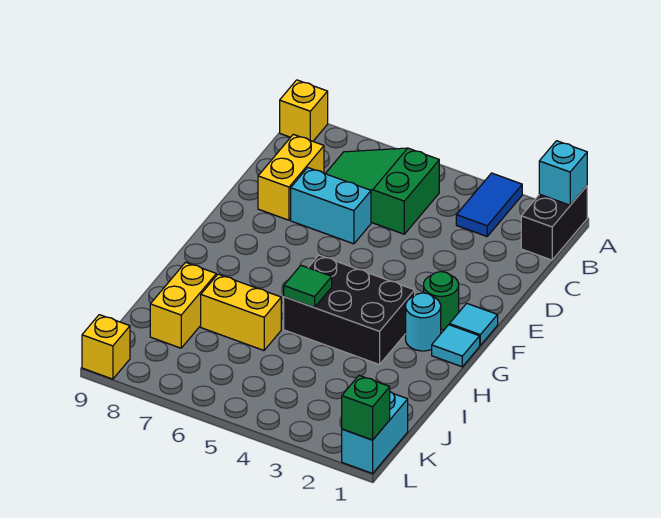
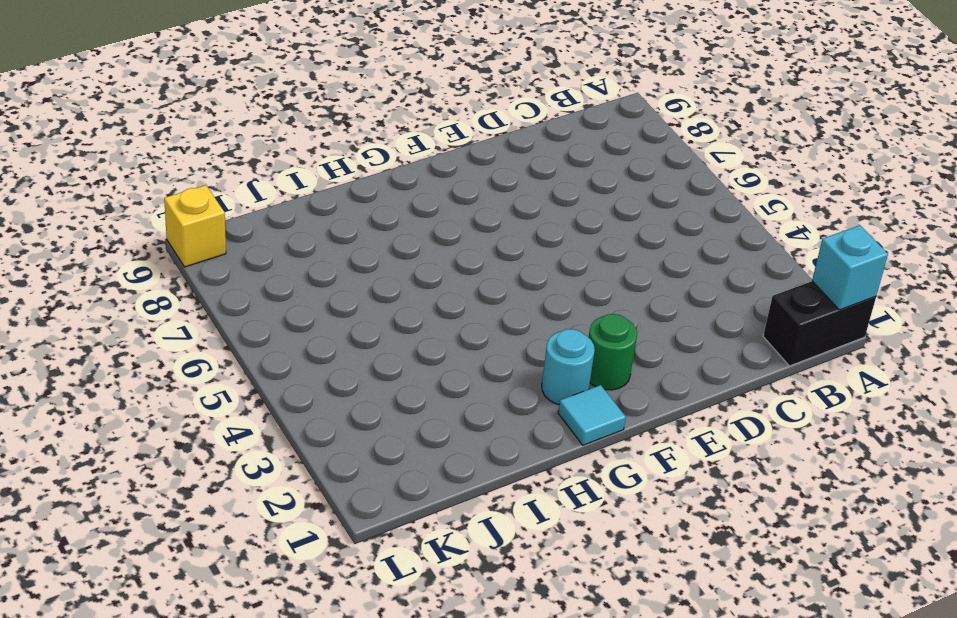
none -> blue 1x2 tile [456,173,522,236]
none -> yellow 1x1 brick [280,80,328,141]
none -> green 2x3 slope [325,148,439,234]

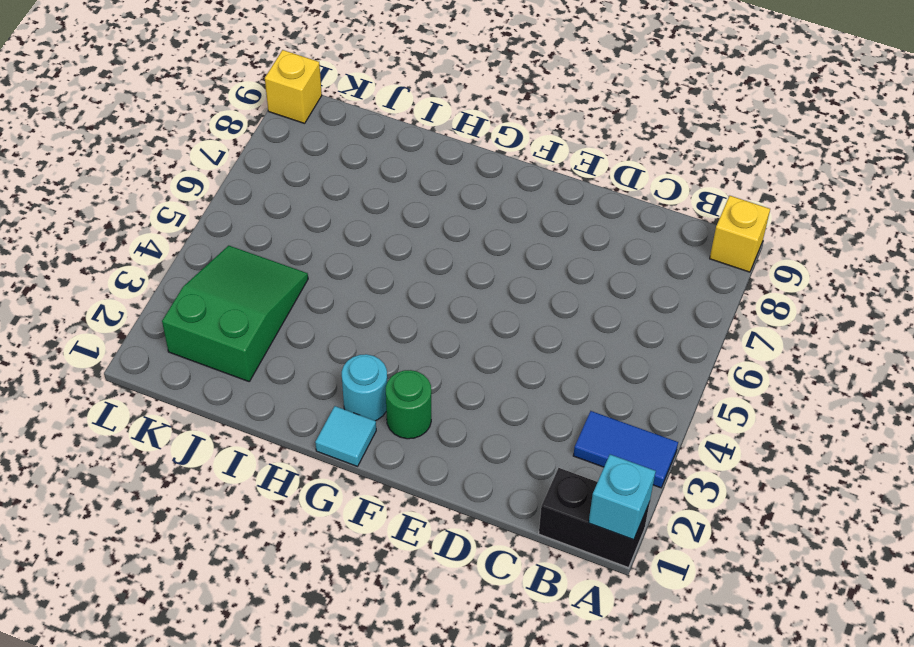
green 2x3 slope [162,246,308,381] -> green 2x3 slope moved to [325,148,439,234]
none -> yellow 1x2 brick [258,134,324,220]
none -> cyan 1x2 brick [291,168,371,244]
none -> cyan 1x1 tile [450,303,498,345]

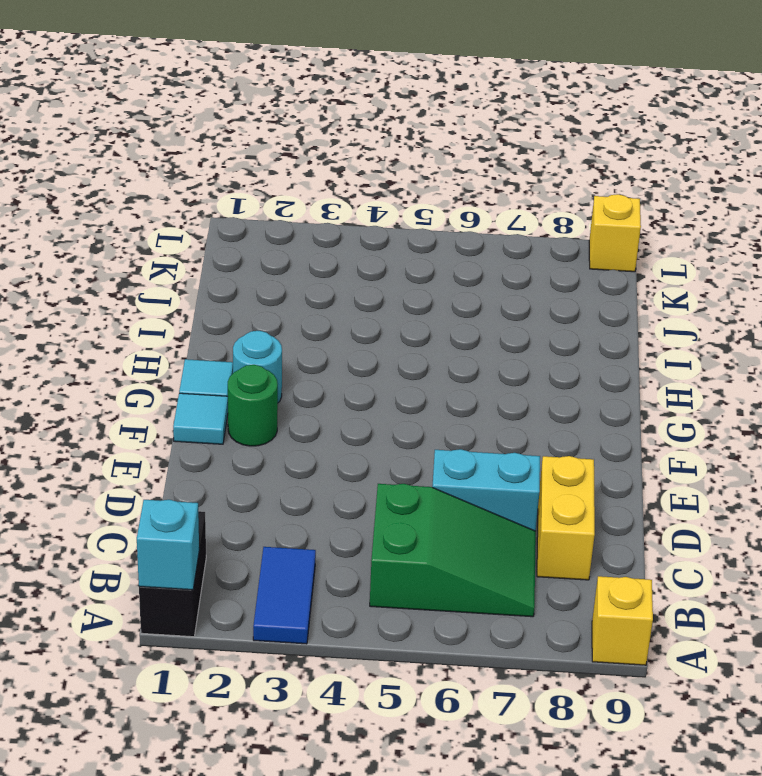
none -> black 2x3 brick [284,255,415,365]
none -> yellow 1x2 brick [201,274,281,350]
none -> yellow 1x2 brick [150,262,216,348]

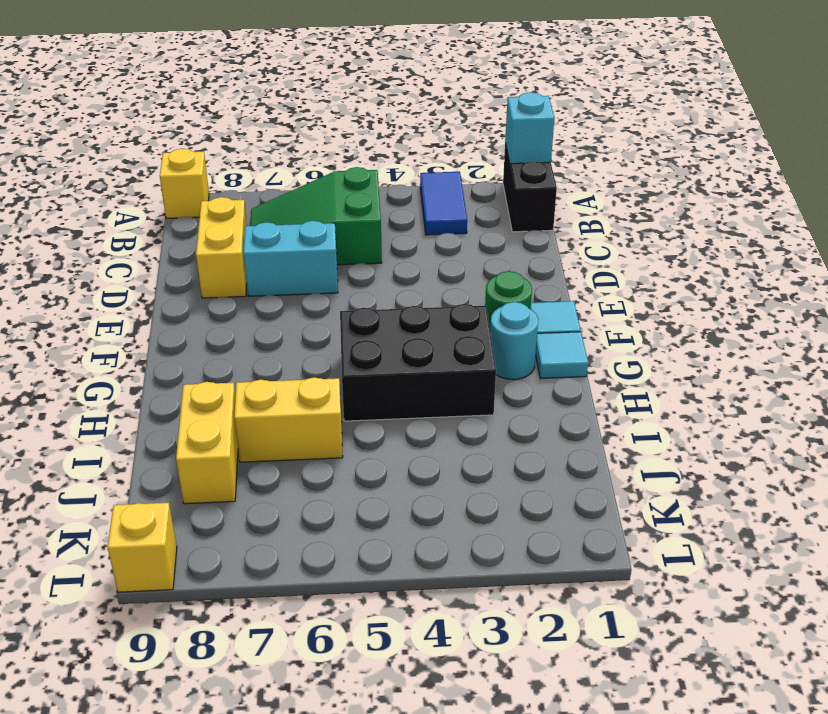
none -> cyan 1x2 brick [342,392,408,473]
none -> green 1x1 tile [284,265,332,307]
none -> green 1x1 brick [342,376,390,440]

